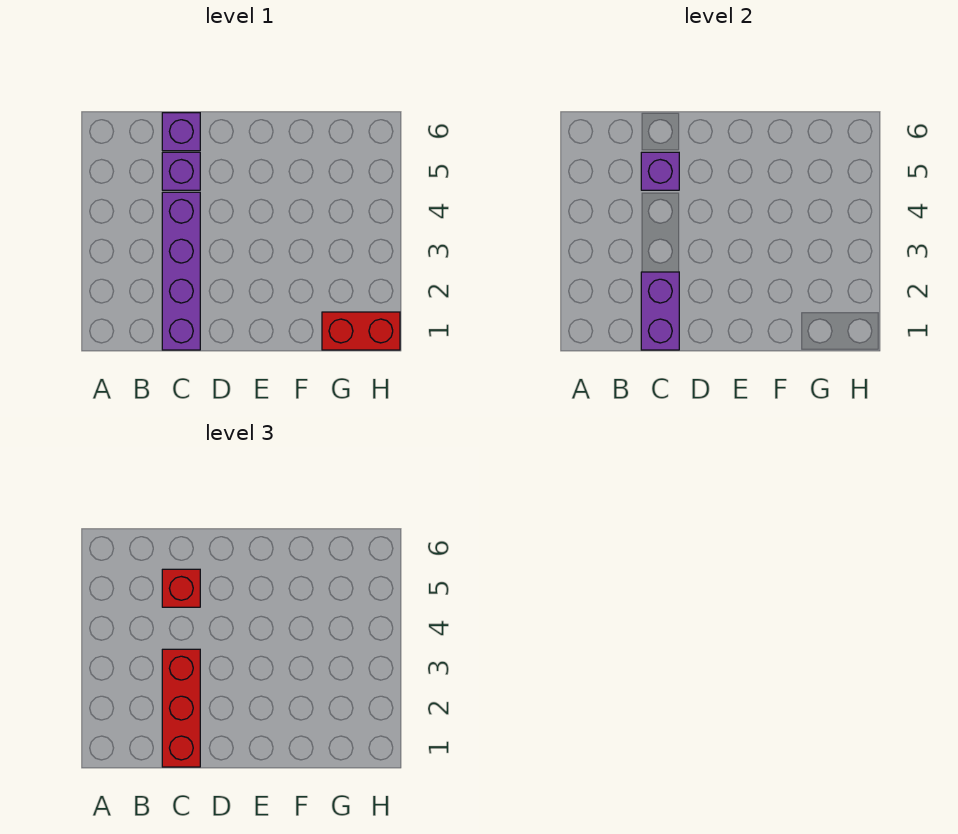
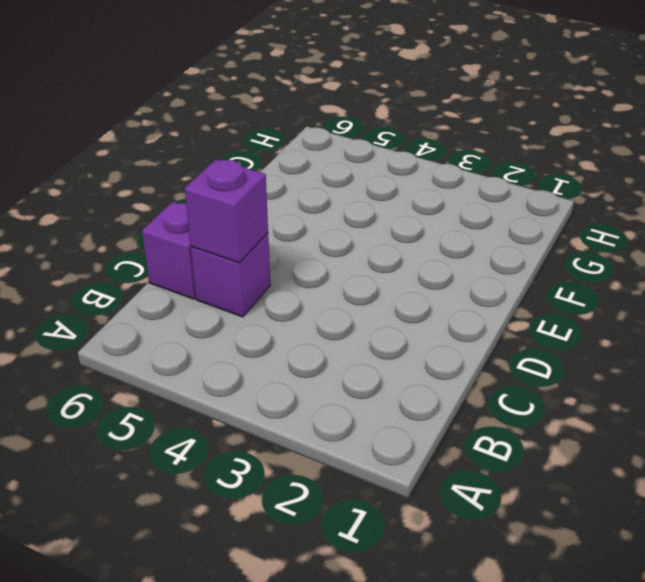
none -> purple 1x4 brick [162,192,200,350]
none -> red 1x2 brick [322,312,400,350]

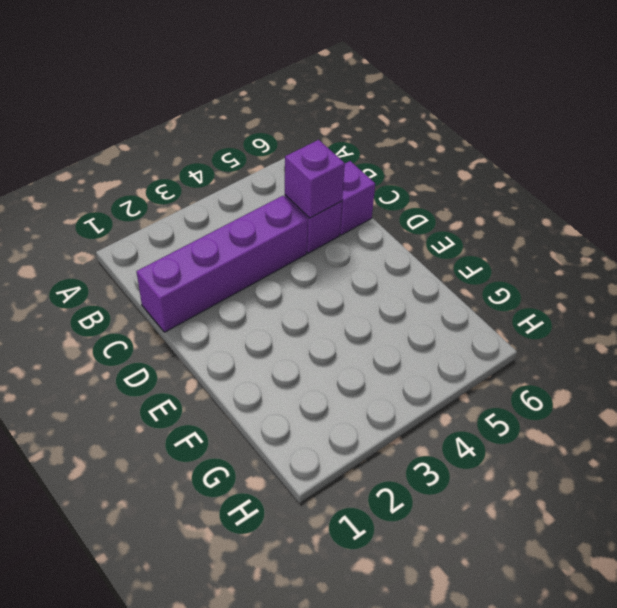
none -> red 1x2 brick [322,312,400,350]
none -> purple 1x2 brick [641,272,679,350]

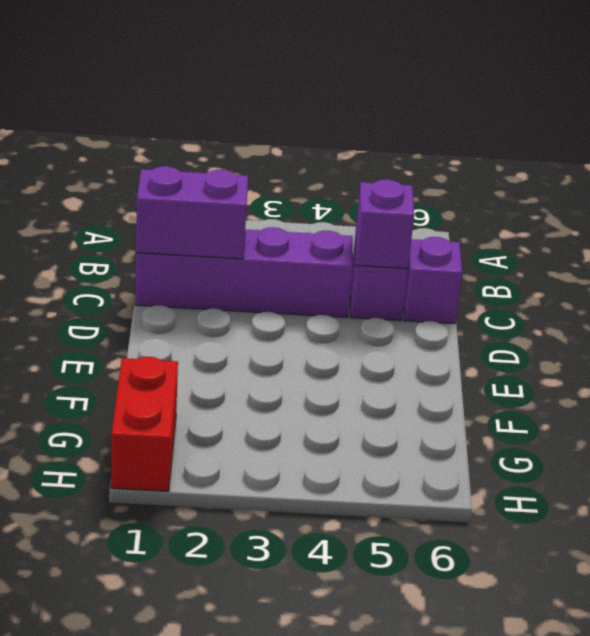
none -> red 1x3 brick [162,649,200,767]
none -> red 1x1 brick [162,569,200,607]

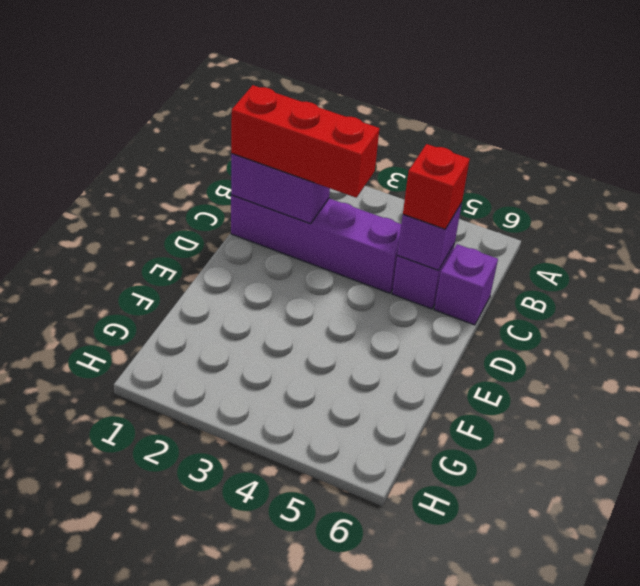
none -> red 1x2 brick [322,312,400,350]

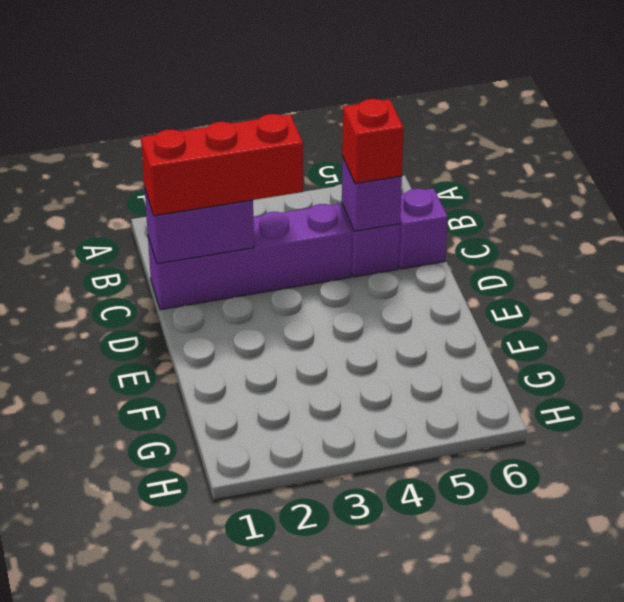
none -> red 1x2 brick [322,312,400,350]

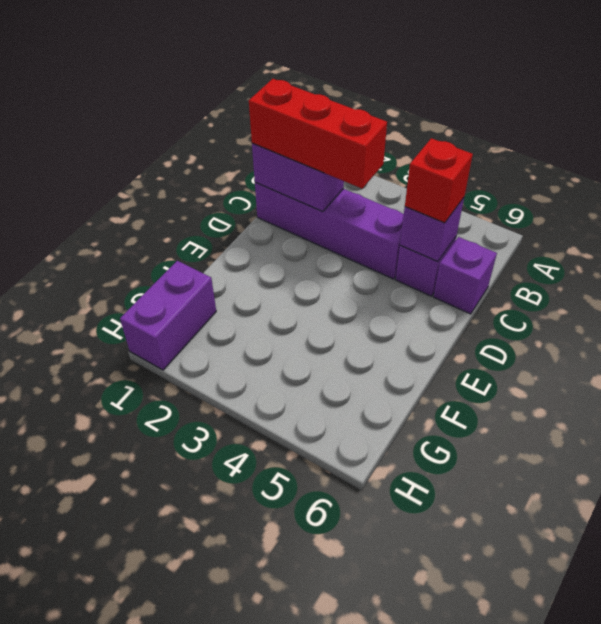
purple 1x2 brick [120,261,216,370] -> red 1x2 brick [322,312,400,350]

